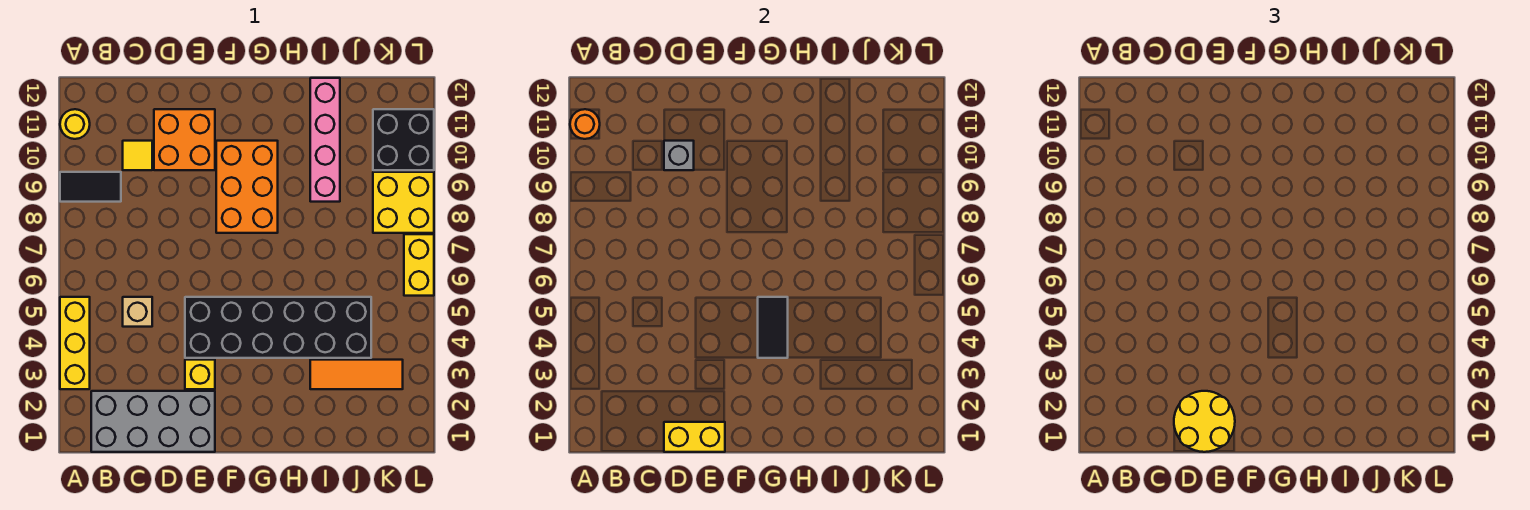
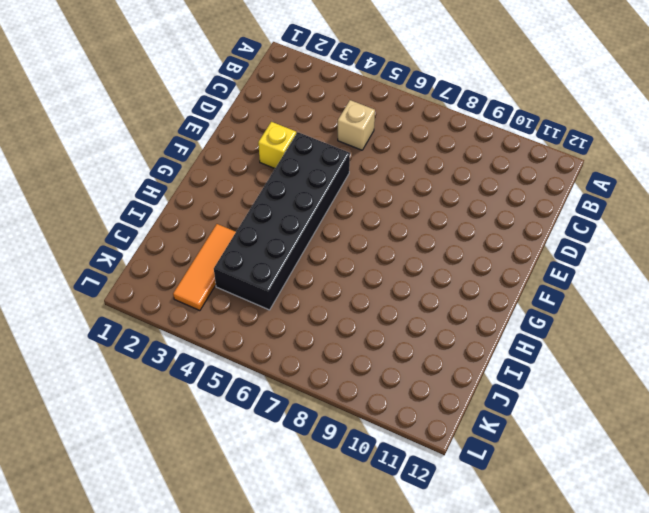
none -> yellow 1x3 brick [60,297,90,389]
none -> black 1x2 tile [60,172,121,202]
none -> yellow 1x1 round brick [60,109,90,139]

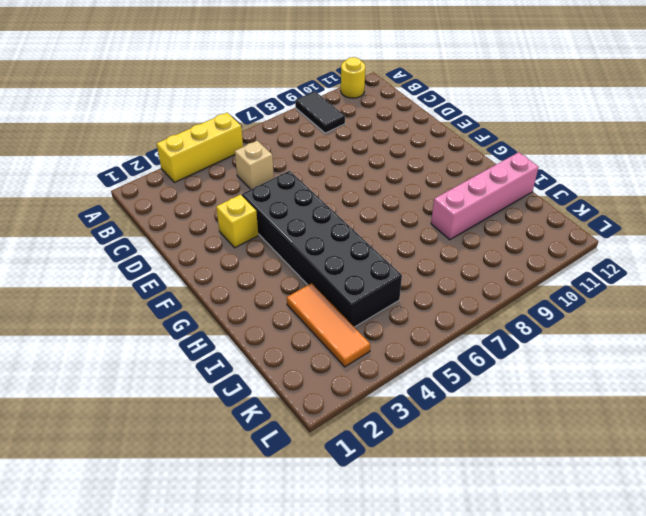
none -> grey 2x4 brick [91,391,215,452]
none -> yellow 1x1 tile [123,141,152,170]
none -> orange 2x2 brick [154,109,215,170]

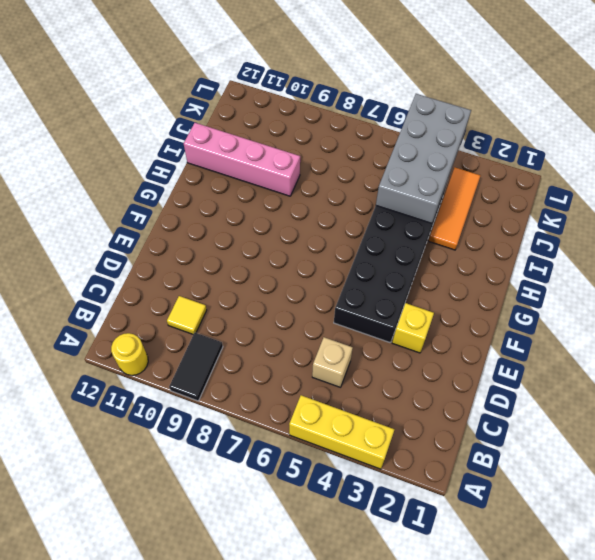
grey 2x4 brick [376,94,471,223] -> grey 2x4 brick moved to [91,391,215,452]
none -> orange 2x2 brick [154,109,215,170]
none -> orange 2x3 brick [216,141,278,233]
none -> yellow 2x2 brick [373,172,434,233]

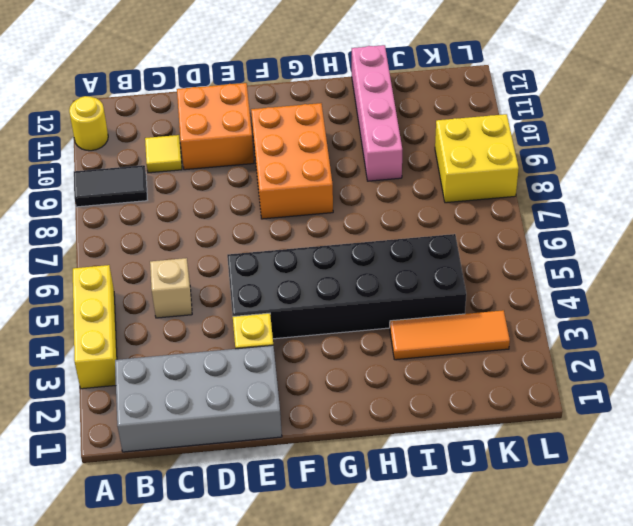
none -> black 2x2 brick [373,109,434,170]
none -> yellow 1x2 brick [404,234,434,296]
none -> orange 1x1 round brick [570,109,600,139]

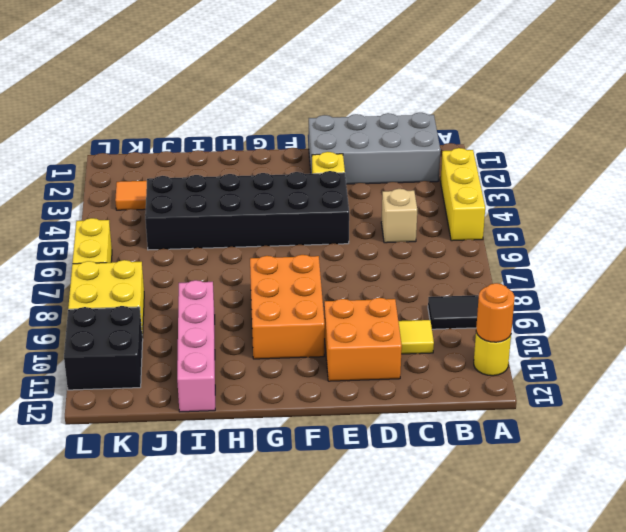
none -> yellow 1x2 brick [664,422,725,452]
none -> grey 1x1 brick [664,141,694,170]
none -> black 1x2 tile [758,297,788,358]

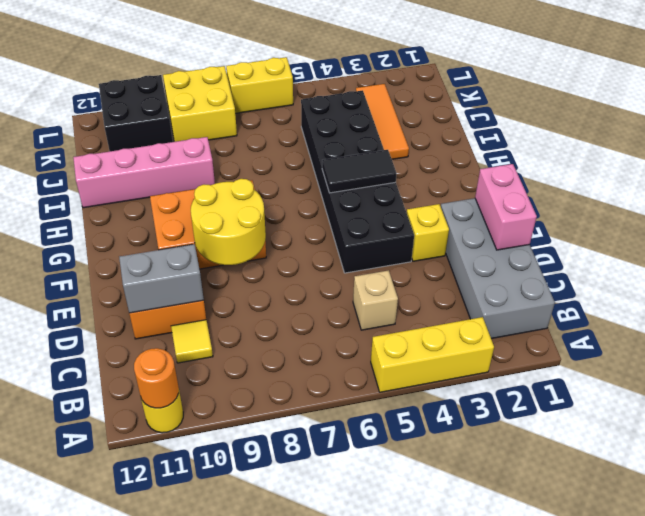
pink 1x2 brick [475,164,537,250] -> yellow 1x2 brick [664,422,725,452]
grey 1x2 brick [119,244,204,313] -> grey 1x1 brick [664,141,694,170]
yellow 2x2 round brick [191,179,266,265] -> yellow 2x2 round brick moved to [1174,391,1235,452]
none -> black 1x2 tile [60,172,121,202]

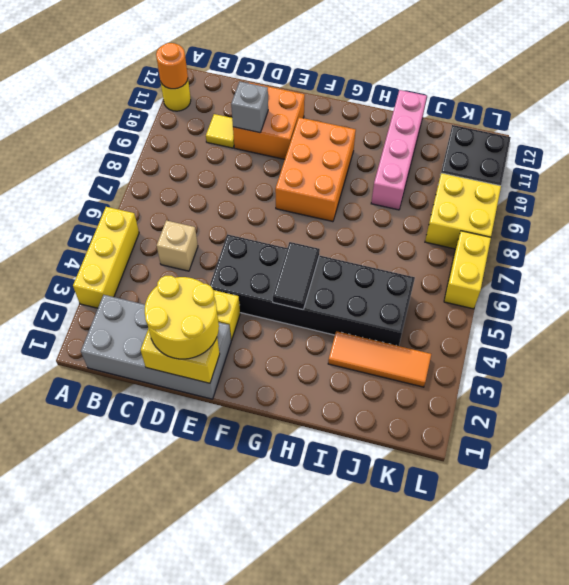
none -> black 1x2 tile [60,172,121,202]

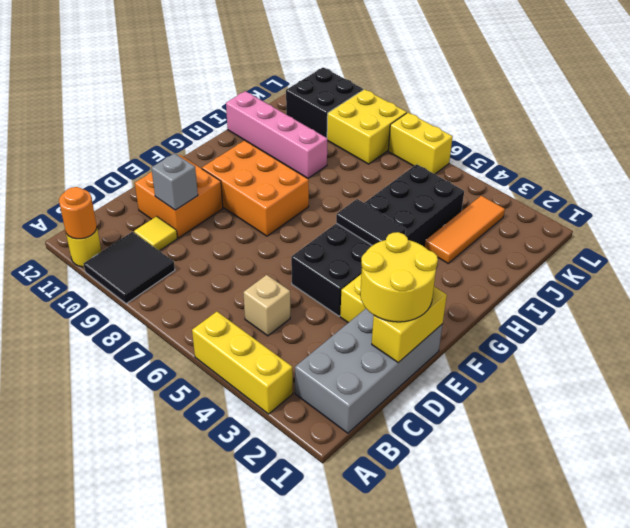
black 2x2 tile [84,232,175,304] -> black 1x2 tile [60,172,121,202]

